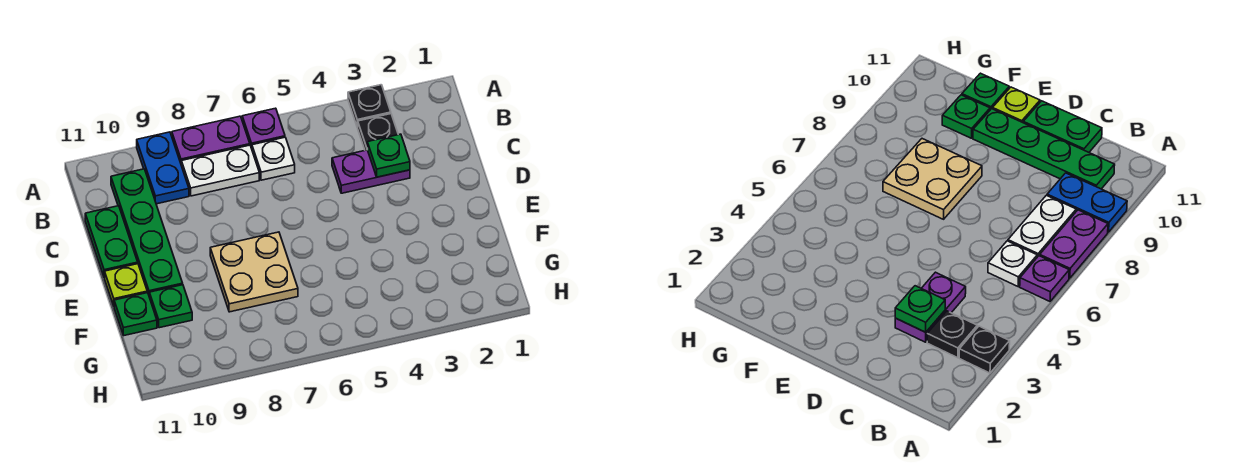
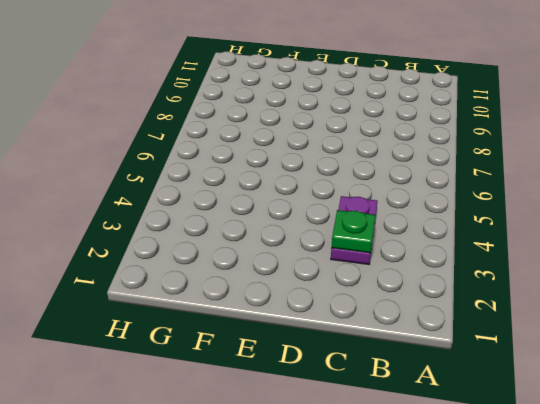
none -> black 1x1 plate [348,85,391,127]
none -> purple 1x1 plate [242,108,285,148]
none -> purple 1x2 plate [172,116,250,163]

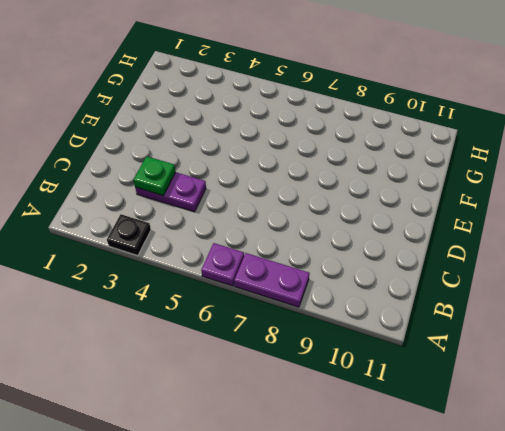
none -> blue 1x2 plate [137,132,189,204]
none -> black 1x1 plate [357,114,398,150]
none -> white 1x1 plate [252,137,295,180]

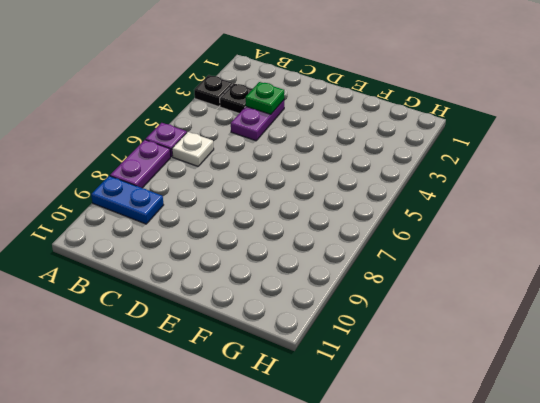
none -> white 1x2 plate [181,145,259,196]
none -> green 1x4 plate [111,169,183,295]
none -> green 1x2 plate [85,206,138,278]

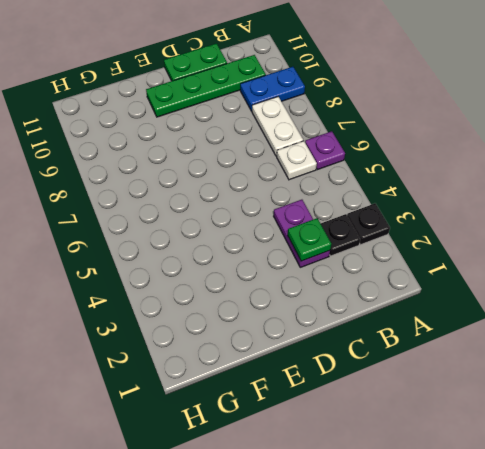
none -> purple 1x2 plate [172,116,250,163]
none -> tan 2x2 plate [210,232,298,312]
none -> lime 1x1 plate [105,264,147,306]

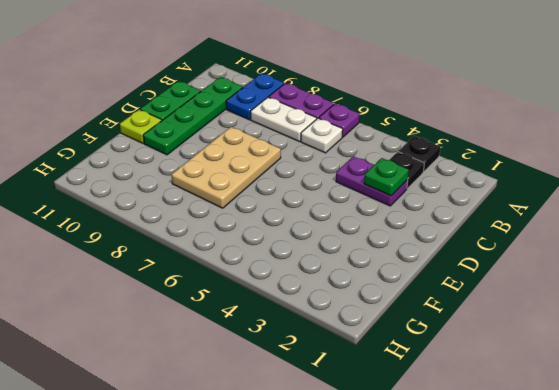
tan 2x3 plate [172,127,281,208] -> tan 2x2 plate [210,232,298,312]
none -> green 1x1 plate [149,285,192,328]
none -> green 1x1 plate [114,293,157,335]

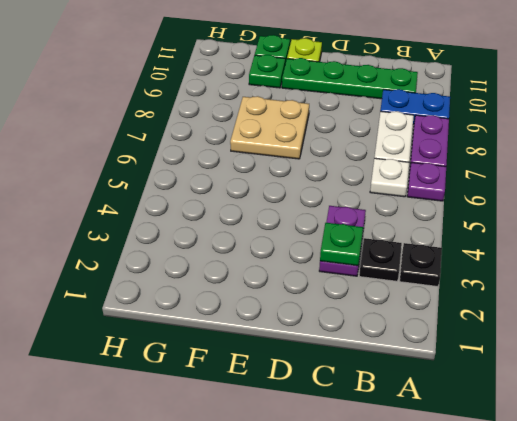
none -> green 1x2 plate [85,206,138,278]

